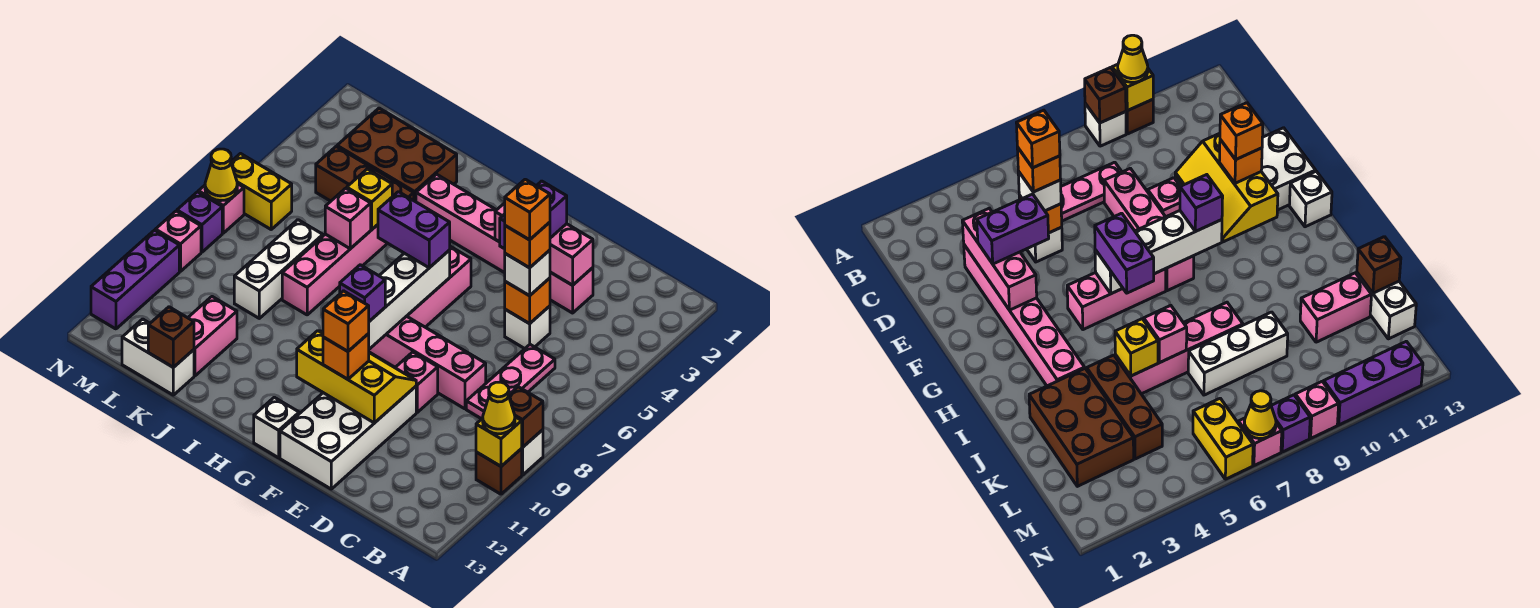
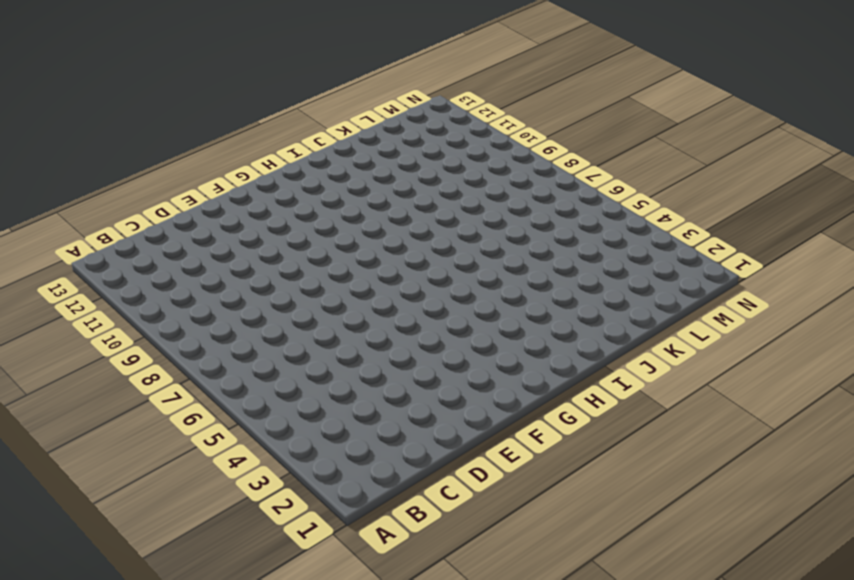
none -> white 1x1 brick [521,430,543,475]
none -> brown 1x1 brick [476,449,522,494]
none -> pink 1x3 plate [466,345,555,419]
none -> pink 1x6 brick [416,174,593,313]

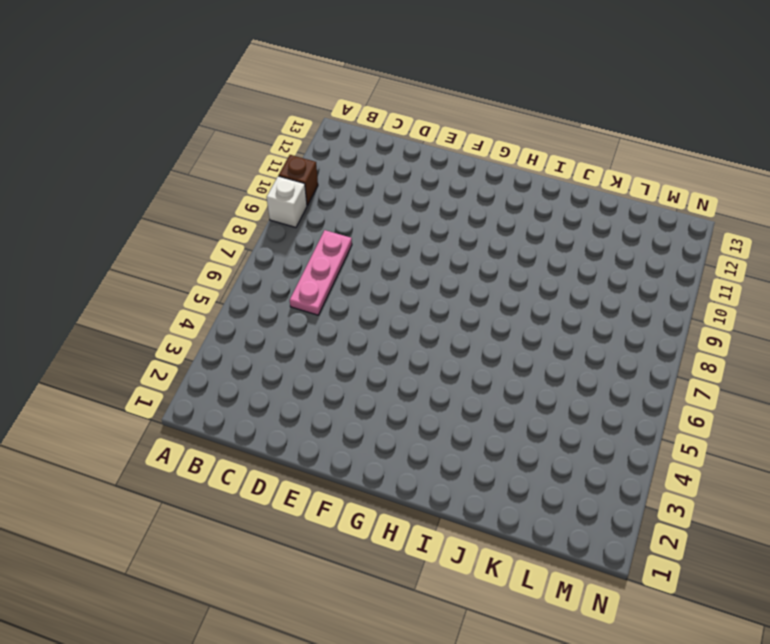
none -> pink 1x6 brick [416,174,593,313]
none -> white 1x1 brick [505,306,550,349]
none -> pink 1x4 brick [369,316,486,409]
none -> pink 1x1 brick [395,352,438,412]

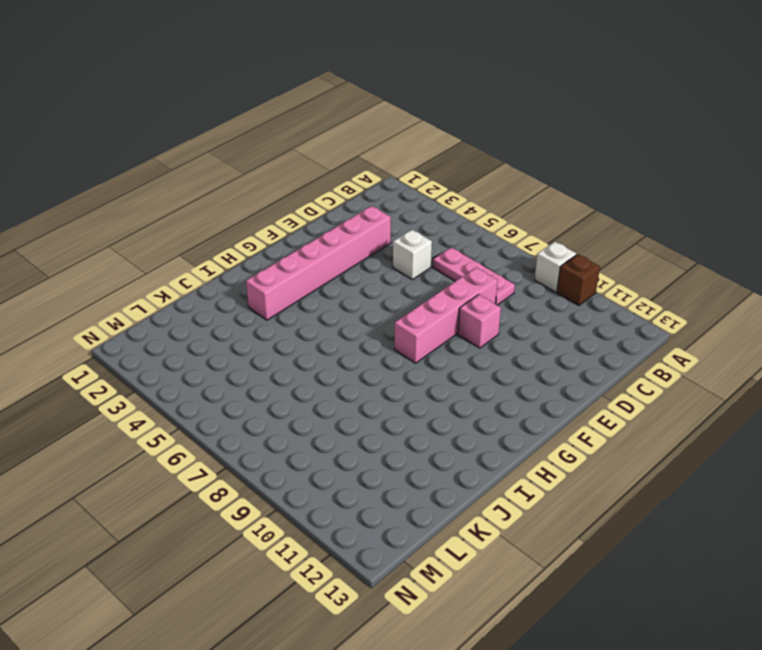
none -> white 2x4 brick [280,386,416,489]
none -> pink 1x3 brick [407,246,471,327]
none -> white 1x1 brick [254,397,299,458]
none -> brown 2x3 brick [337,108,457,202]

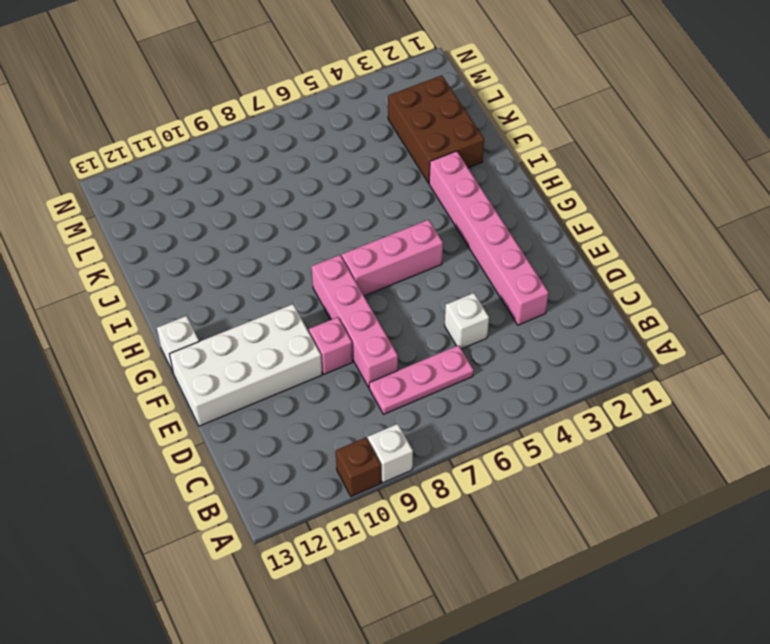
none -> brown 1x3 brick [316,147,414,201]
none -> pink 1x4 brick [282,225,388,315]
none -> white 1x3 brick [234,220,323,318]
none -> pink 1x2 brick [188,297,237,376]

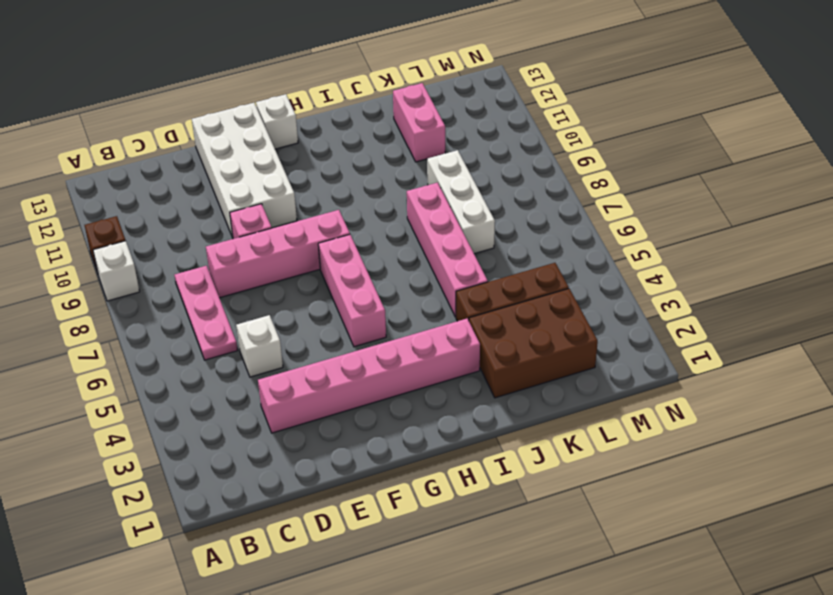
none -> white 1x2 brick [122,319,194,395]
none -> yellow 1x2 brick [231,154,292,229]
none -> pink 1x1 brick [198,184,244,233]
none -> purple 1x1 brick [177,192,222,252]

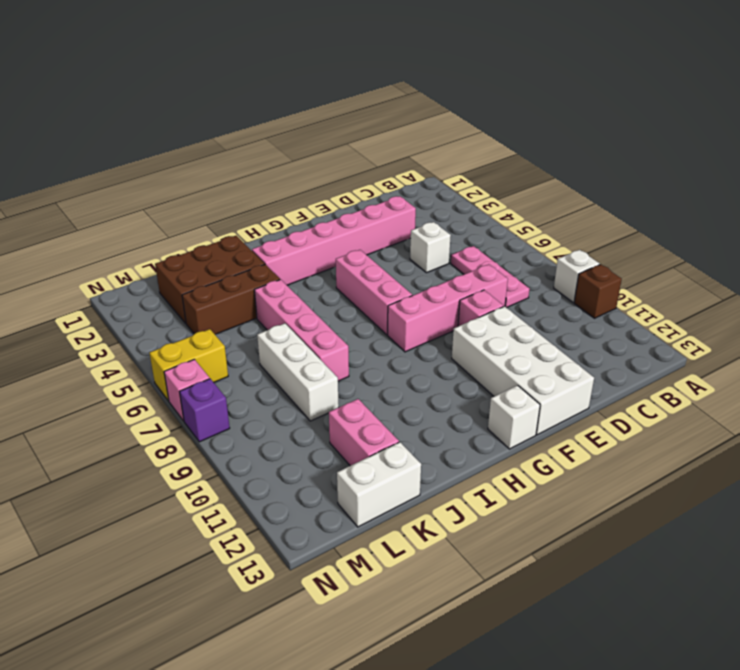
none -> pink 1x1 brick [155,211,201,271]
none -> purple 1x3 brick [91,230,179,329]
none -> brown 1x1 brick [509,387,543,447]
none -> yellow 1x1 brick [476,417,522,466]

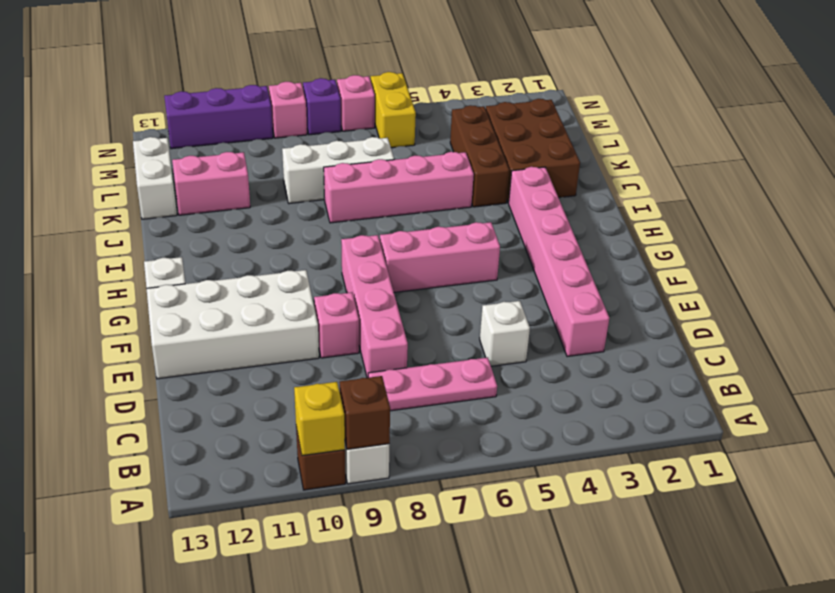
none -> pink 1x3 brick [495,203,593,285]
none -> orange 1x1 brick [505,278,550,324]
none -> yellow 2x3 slope [297,331,416,423]
none -> white 1x4 brick [368,250,450,349]

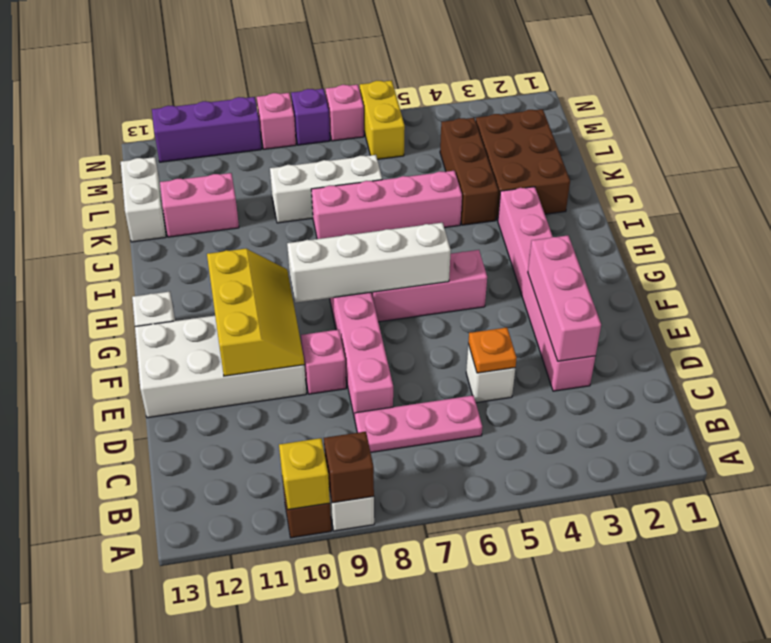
orange 1x1 plate [468,328,517,373] -> orange 1x1 brick [505,278,550,324]
none -> yellow 1x1 brick [347,169,392,229]
none -> pink 1x1 brick [325,188,371,249]
none -> brown 1x1 brick [148,307,194,367]
none -> yellow 1x1 cone [205,149,237,201]

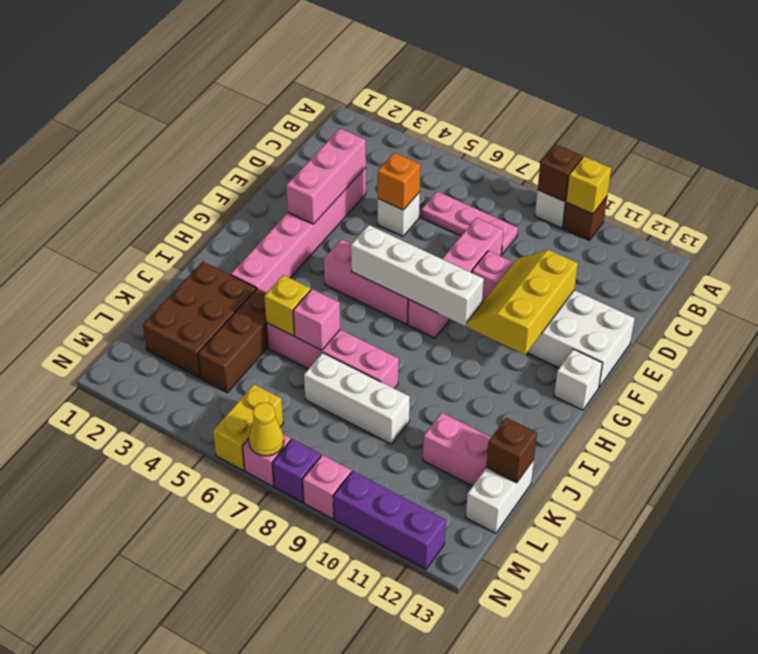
none -> yellow 1x1 cone [483,382,515,434]
none -> white 1x1 brick [505,250,550,296]
none -> purple 1x2 brick [500,181,567,249]
none -> orange 1x1 brick [323,334,369,379]

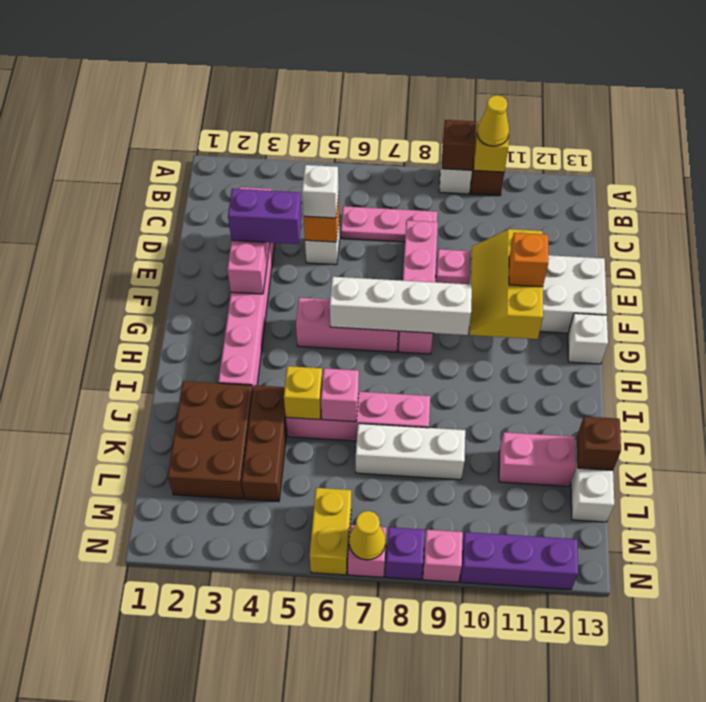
none -> purple 1x2 brick [378,192,450,268]
none -> purple 1x1 brick [340,265,385,321]
none -> orange 1x1 brick [505,222,550,268]
none -> orange 1x1 brick [323,291,369,351]

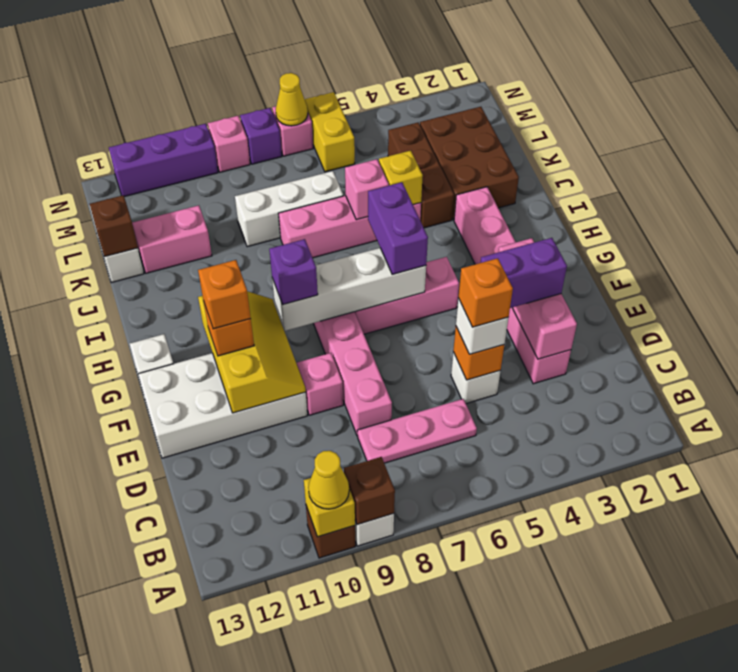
none -> orange 1x1 brick [505,179,550,240]

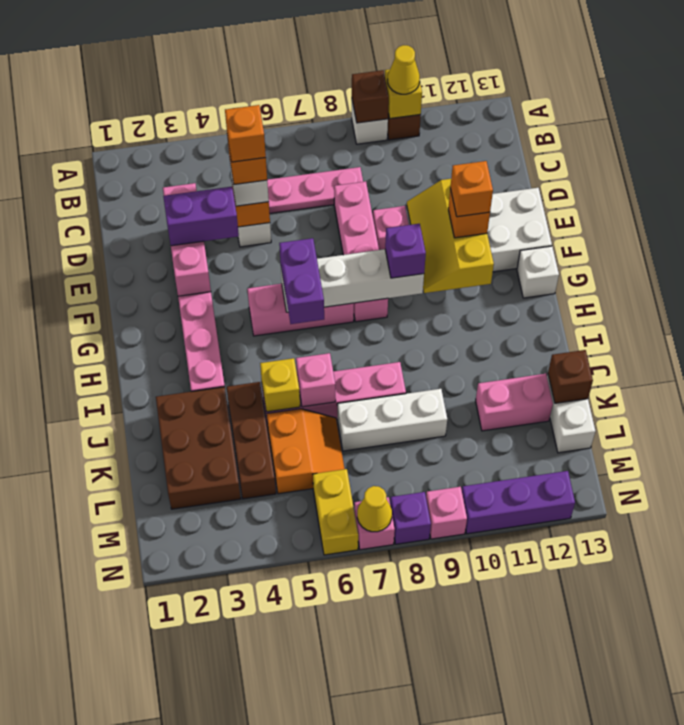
orange 2x2 slope [267,409,345,494] -> none

